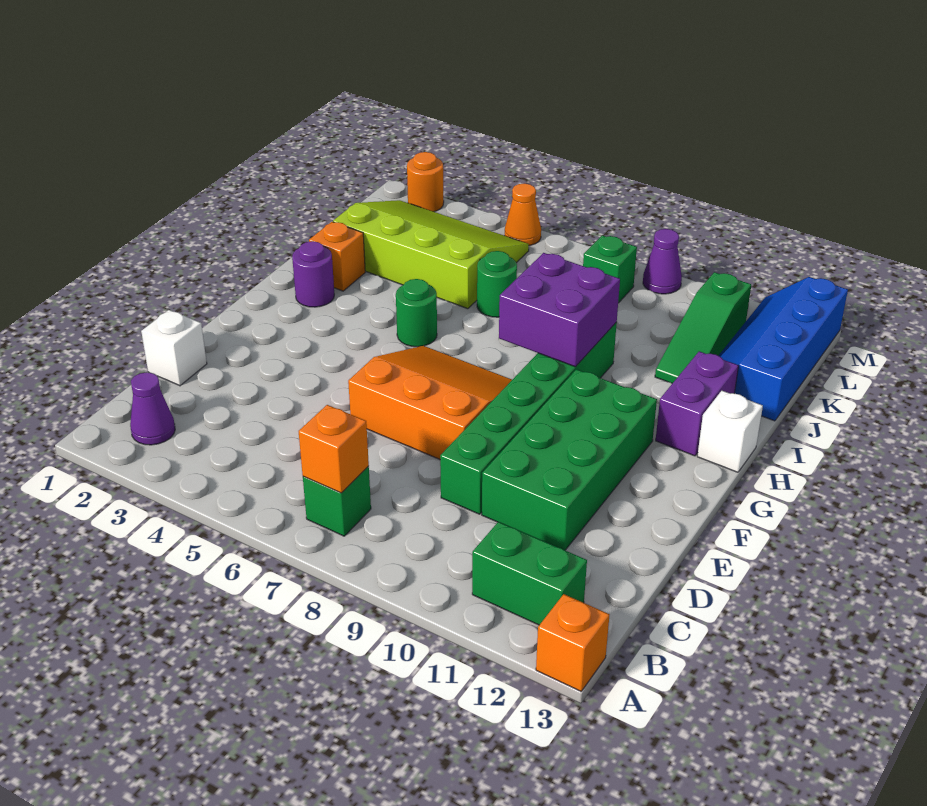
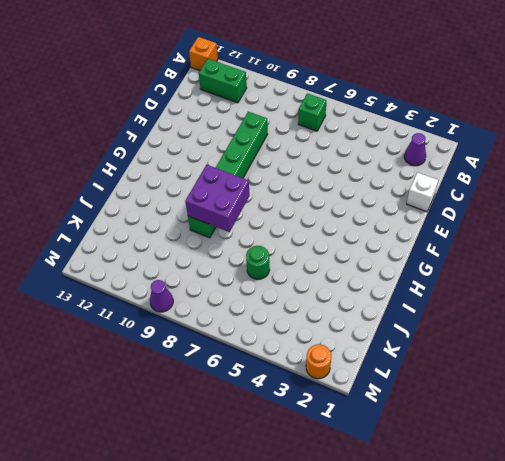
none -> green 2x4 brick [482,369,657,550]
none -> orange 3x3 slope [348,346,512,459]
none -> purple 1x1 round brick [292,241,334,307]

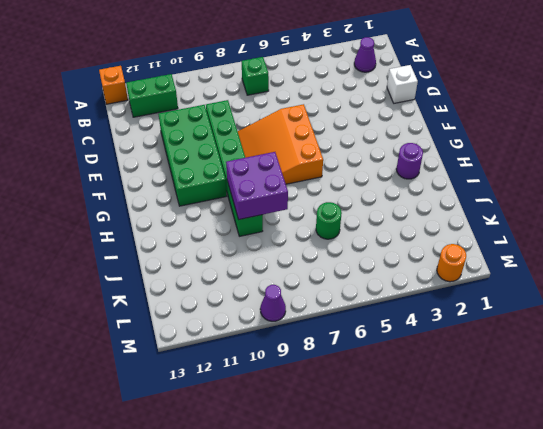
orange 3x3 slope [238,104,323,184] -> orange 3x3 slope turned to [348,346,512,459]
none -> green 1x1 round brick [396,279,437,347]
none -> purple 1x2 brick [656,351,739,456]
none -> white 1x1 brick [697,391,763,472]

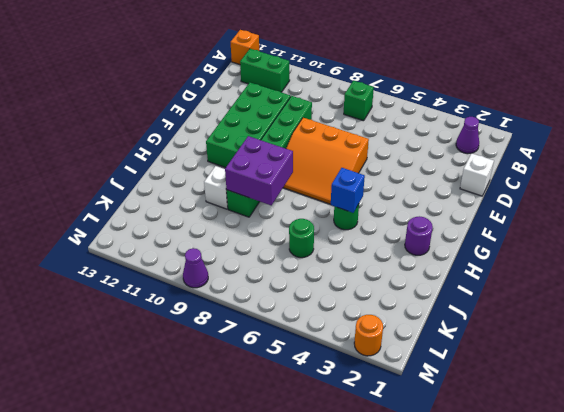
blue 1x1 brick [331,168,365,213] -> none
white 1x1 brick [204,166,228,209] -> white 1x1 brick moved to [697,391,763,472]
none -> purple 1x2 brick [656,351,739,456]
none -> orange 1x1 brick [309,222,365,291]
none -> lime 3x4 slope [333,200,529,309]

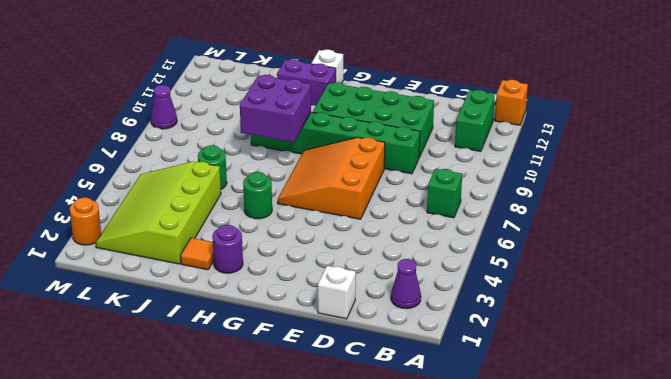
orange 1x1 tile [180,238,214,270] -> orange 1x1 brick [309,222,365,291]
none -> green 1x3 slope [655,272,751,383]
none -> blue 2x4 slope [719,277,848,421]
none -> green 1x1 brick [583,235,637,303]

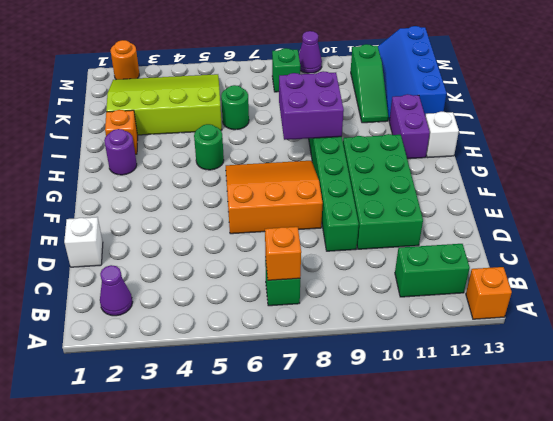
none -> orange 1x1 cone [505,184,541,246]

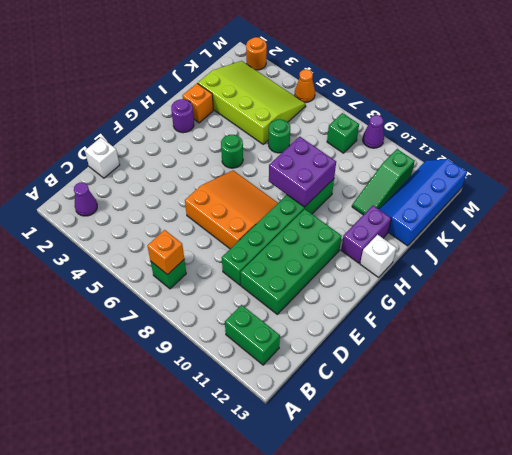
none -> orange 1x1 brick [536,594,609,691]

